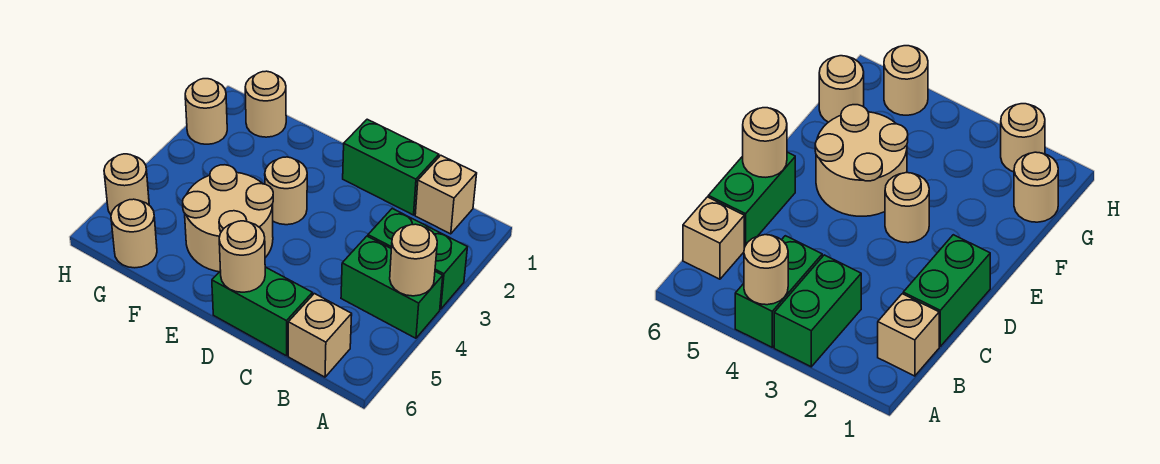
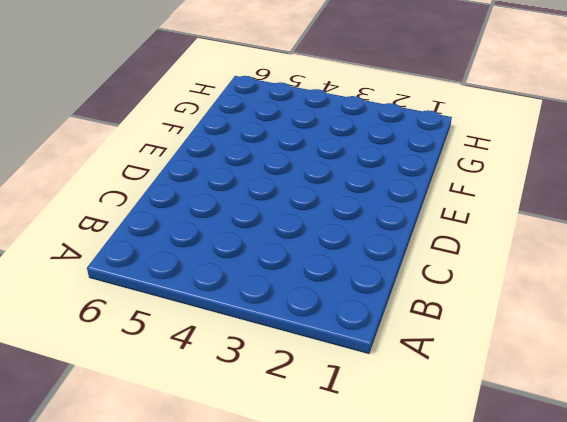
none -> green 1x2 brick [368,209,467,309]
none -> green 1x2 brick [341,236,443,338]
none -> tan 1x1 brick [415,155,477,234]

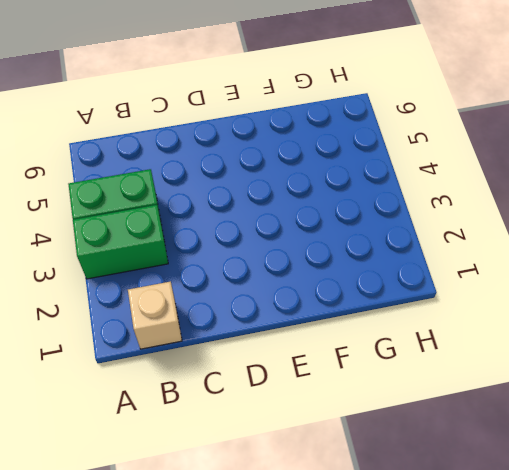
none -> tan 1x1 brick [288,294,352,377]
none -> green 1x2 brick [343,119,439,215]
none -> green 1x2 brick [212,267,312,356]

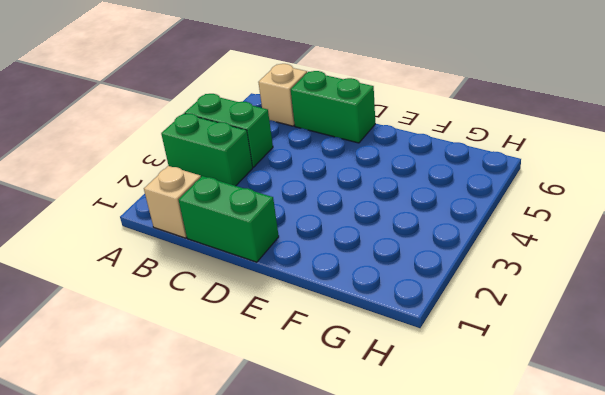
none -> tan 1x1 round brick [265,157,307,225]
none -> tan 2x2 round brick [183,165,273,272]
none -> tan 1x1 round brick [245,71,286,137]

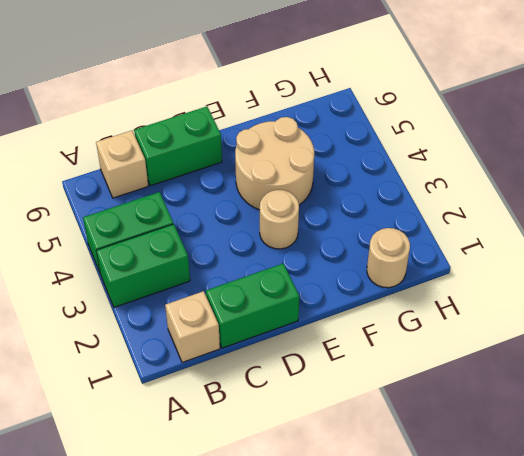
none -> tan 1x1 round brick [111,199,157,268]
none -> tan 1x1 round brick [185,79,227,144]
none -> tan 1x1 round brick [104,154,149,214]

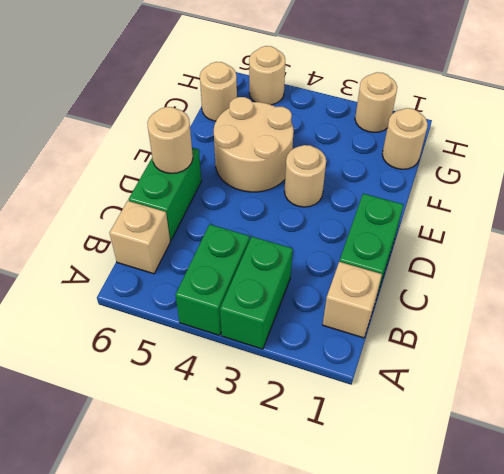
none -> tan 1x1 round brick [390,224,437,296]

